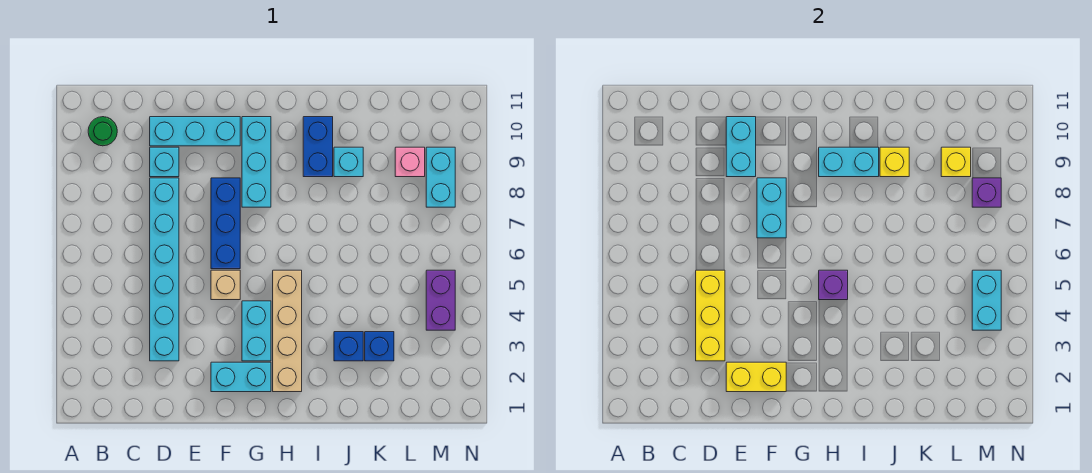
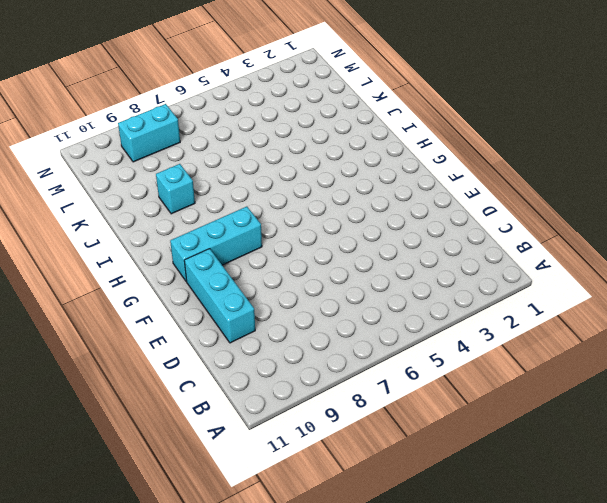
none -> green 1x1 round brick [88,117,117,146]
none -> cyan 1x6 brick [150,178,179,361]
none -> cyan 1x1 brick [150,147,179,177]

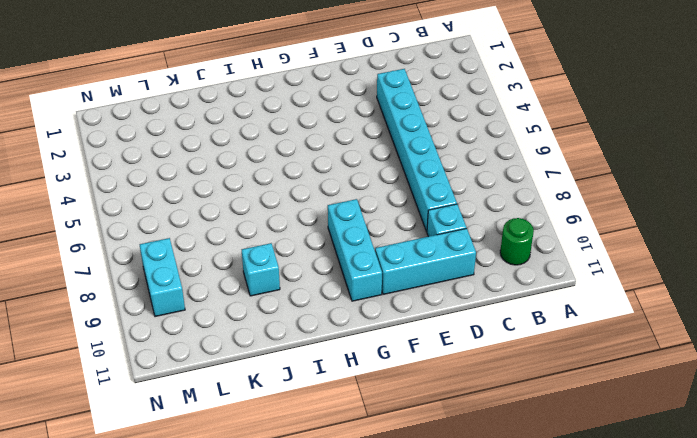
none -> cyan 1x2 brick [211,362,271,392]
none -> tan 1x1 brick [211,270,240,300]
none -> blue 1x3 brick [211,178,240,269]

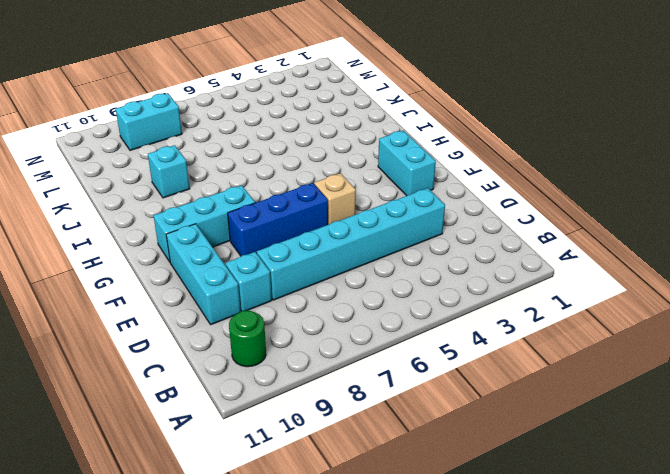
none -> cyan 1x2 brick [242,301,271,361]
none -> tan 1x4 brick [273,270,302,392]
none -> blue 1x2 brick [303,117,333,177]

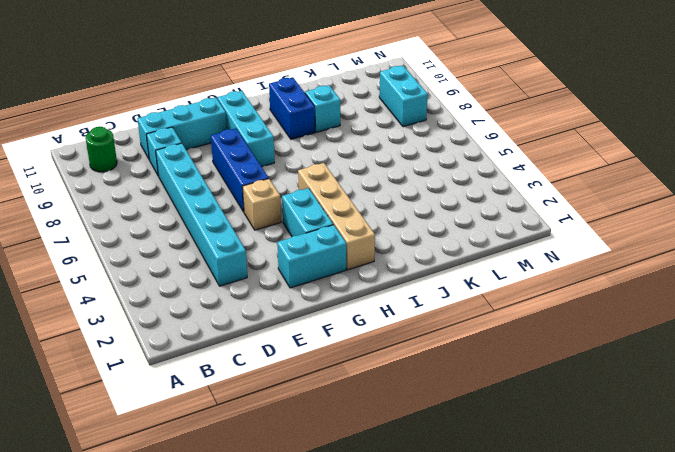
none -> blue 1x1 brick [334,332,363,361]
none -> blue 1x1 brick [365,332,394,361]
none -> pink 1x1 brick [395,147,425,177]

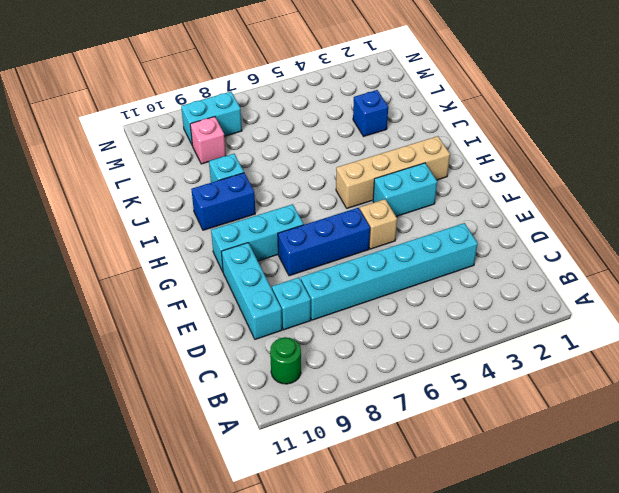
none -> cyan 1x2 brick [211,362,271,392]
none -> blue 1x1 brick [334,332,363,361]
none -> purple 1x2 brick [426,270,455,330]

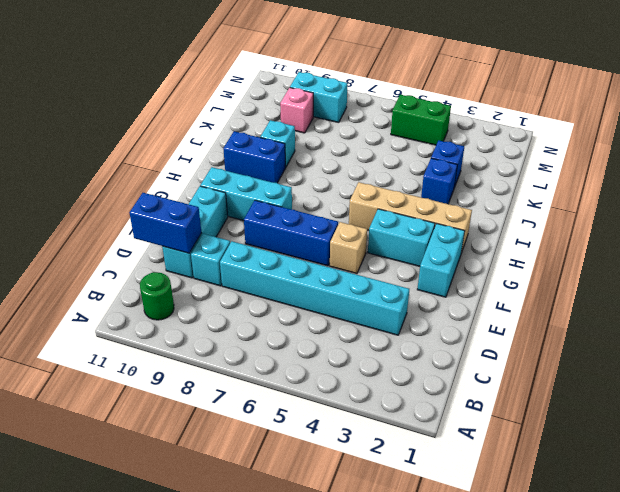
blue 1x2 brick [129,193,201,253] -> none
green 1x2 brick [391,95,451,145] -> purple 1x2 brick [426,270,455,330]
none -> yellow 1x3 brick [696,270,725,361]
none -> yellow 1x2 brick [726,362,786,392]
none -> cyan 1x2 brick [726,117,756,177]

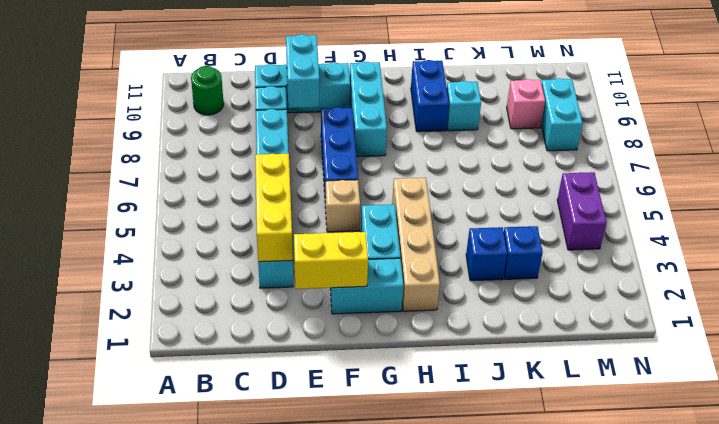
none -> cyan 1x2 brick [757,178,786,238]
none -> purple 1x1 brick [819,270,848,300]
none -> cyan 1x2 brick [819,147,879,177]

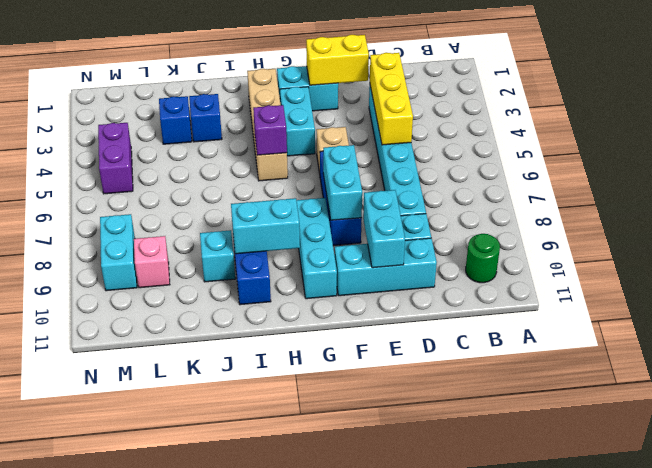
none -> yellow 1x1 brick [880,147,909,177]
none -> yellow 1x1 brick [941,147,971,177]
none -> cyan 1x2 brick [972,270,1001,330]

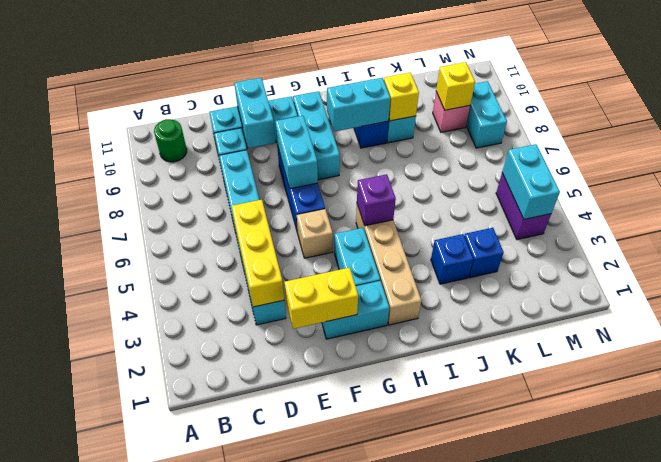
none -> purple 1x1 brick [972,178,1001,207]

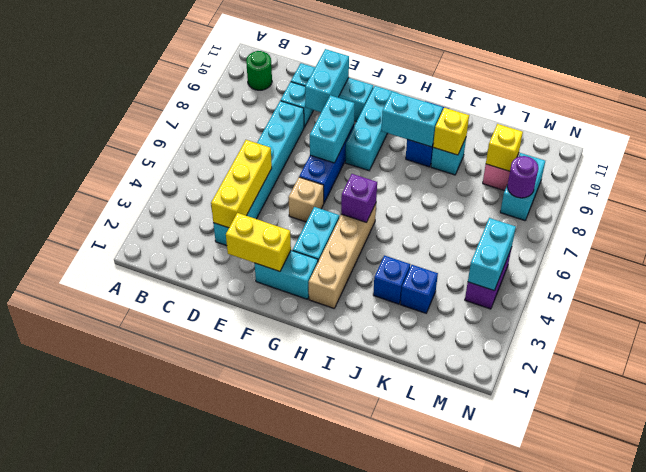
purple 1x1 round brick [507,156,538,198] -> purple 1x1 brick [972,178,1001,207]

